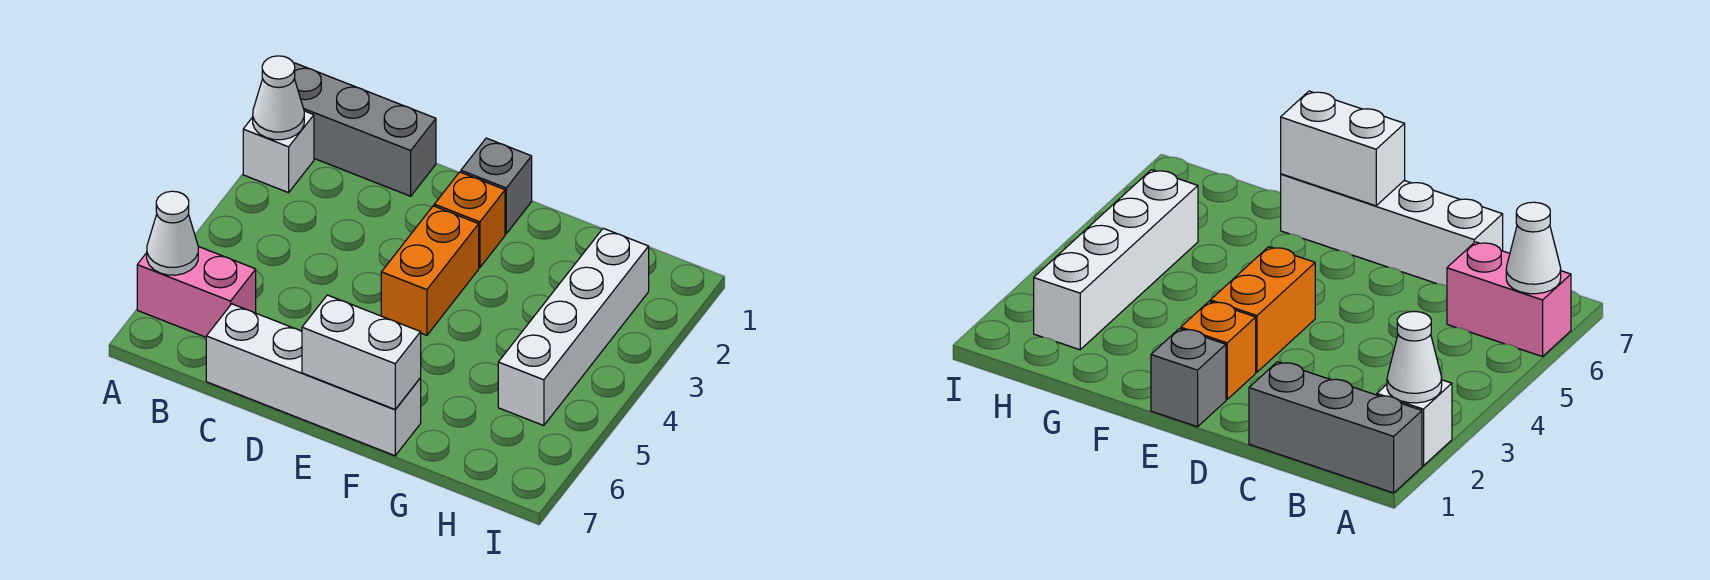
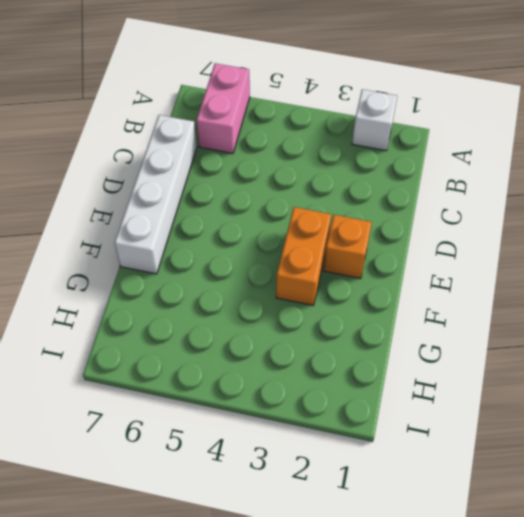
orange 1x2 brick [276,207,331,305] -> orange 1x2 brick turned to [381,206,479,335]
none -> grey 1x3 brick [294,63,436,196]
none -> grey 1x1 brick [461,138,532,234]

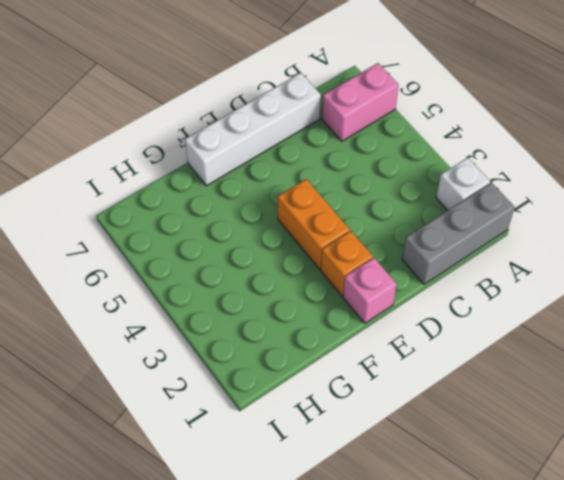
pink 1x1 brick [343,258,397,323] -> grey 1x1 brick [461,138,532,234]
none -> white 1x4 brick [498,228,649,426]
none -> white 1x1 cone [253,56,304,140]

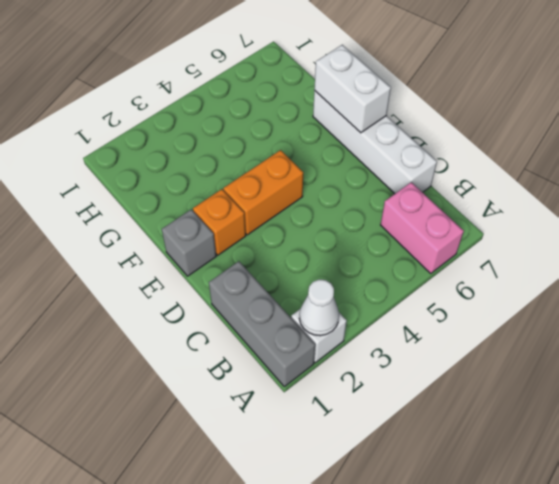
none -> white 1x4 brick [498,228,649,426]
none -> white 1x1 cone [147,191,198,275]

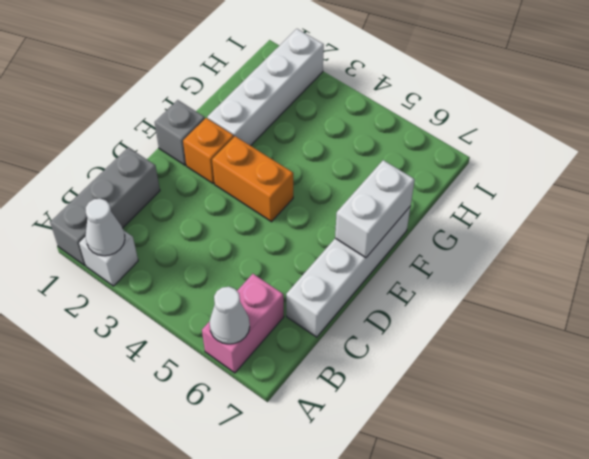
white 1x4 brick [207,29,324,146] -> white 1x4 brick turned to [498,228,649,426]

